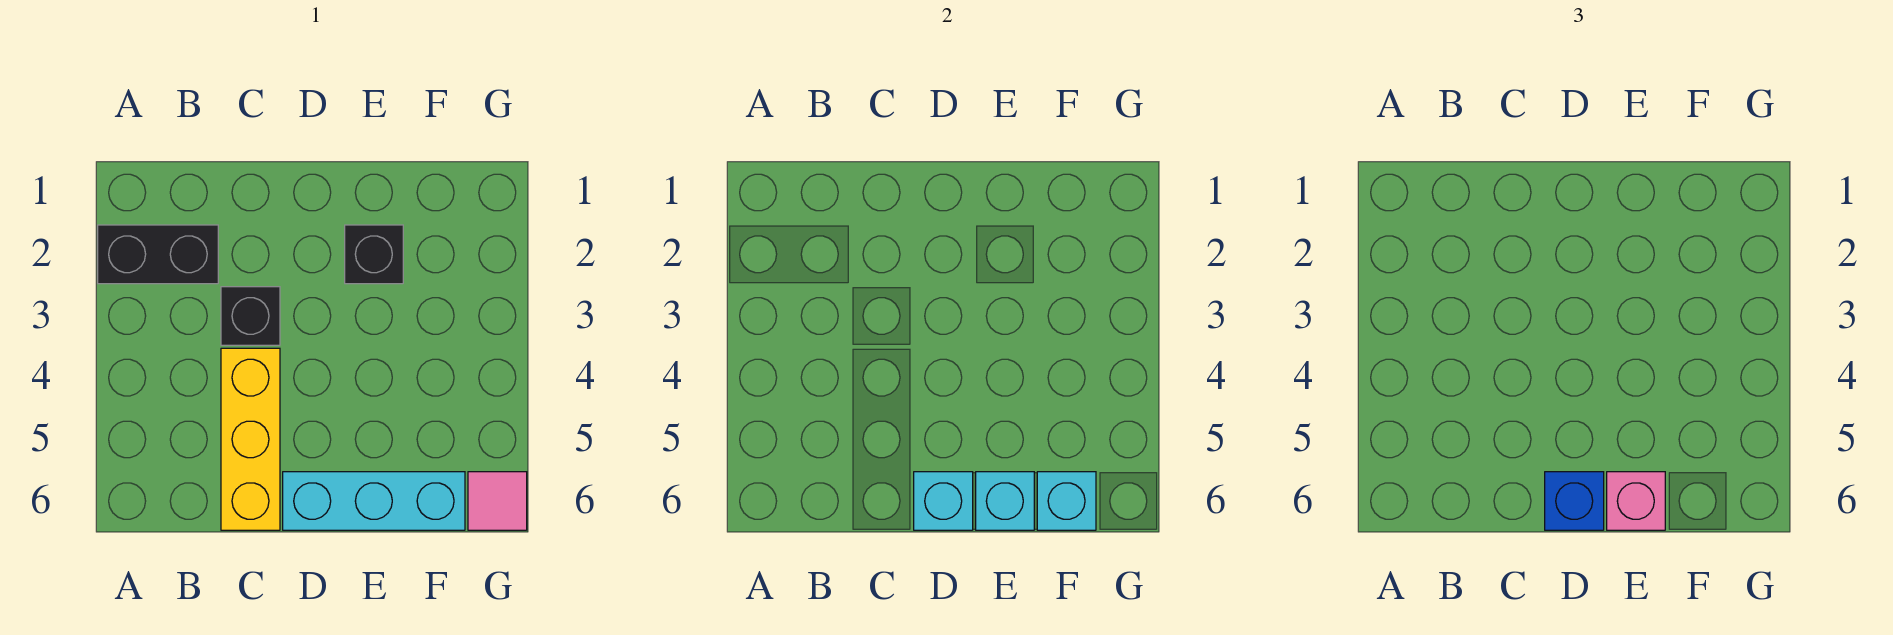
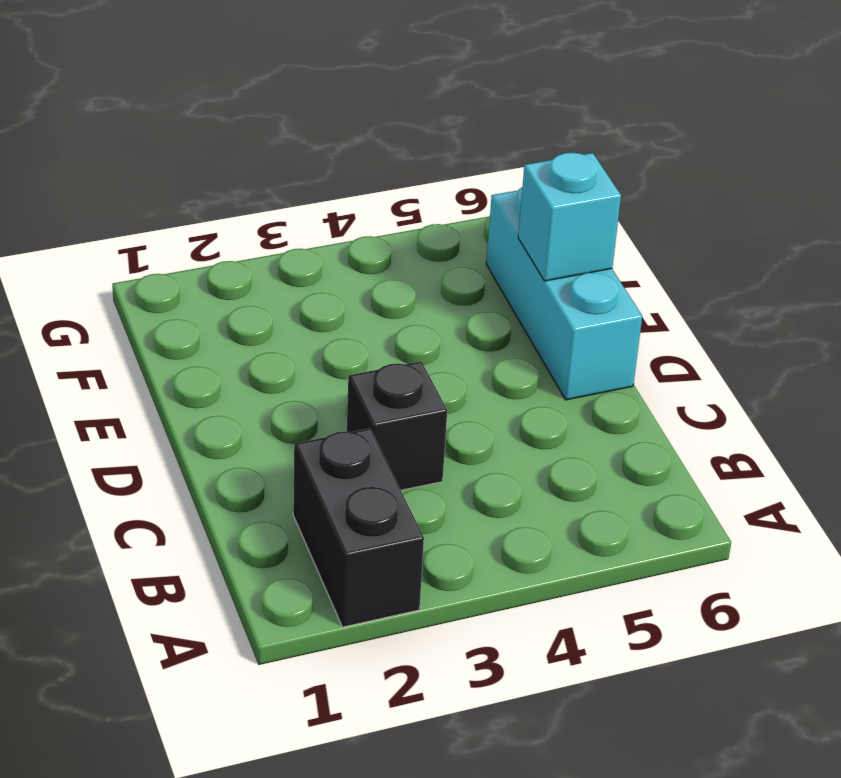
none -> yellow 1x3 brick [221,348,280,530]
none -> black 1x1 brick [345,225,403,284]

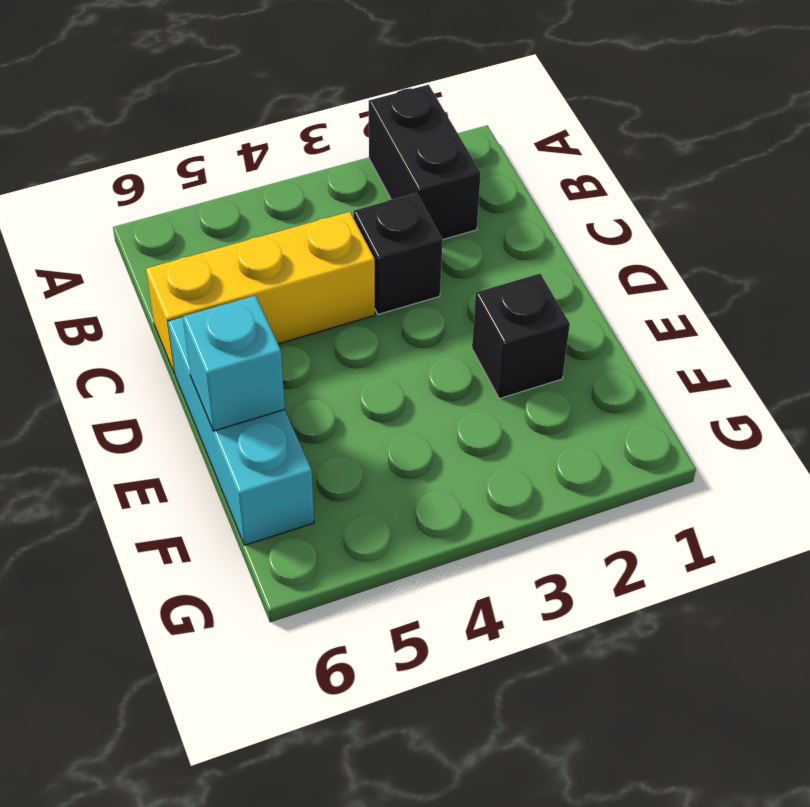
none -> pink 1x1 tile [468,472,527,530]
none -> cyan 1x1 brick [914,472,973,530]

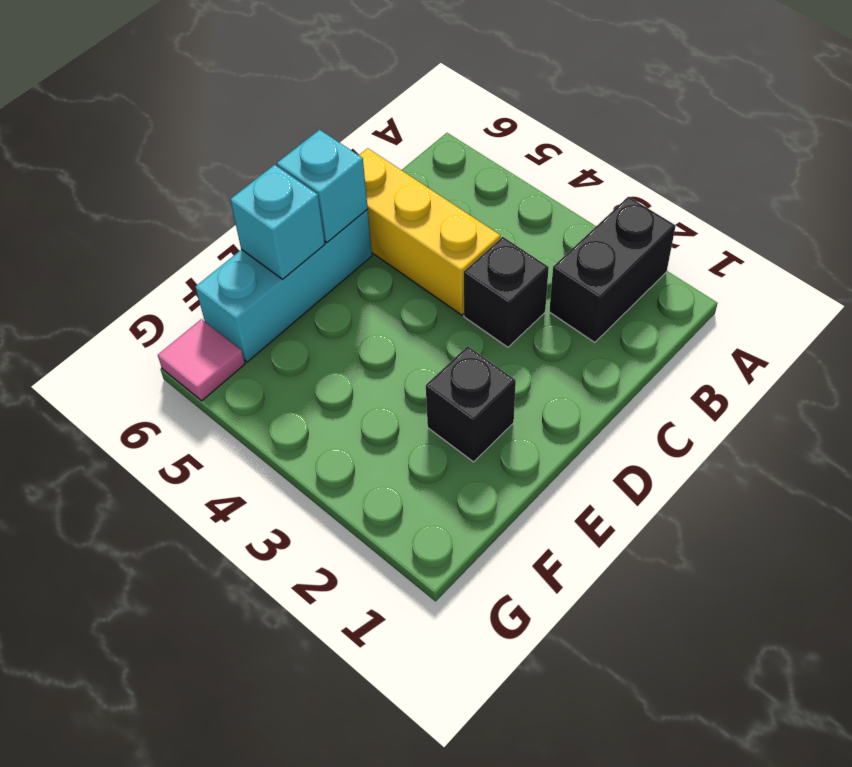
none -> cyan 1x1 brick [1037,472,1096,530]
none -> blue 1x1 brick [1545,472,1604,530]

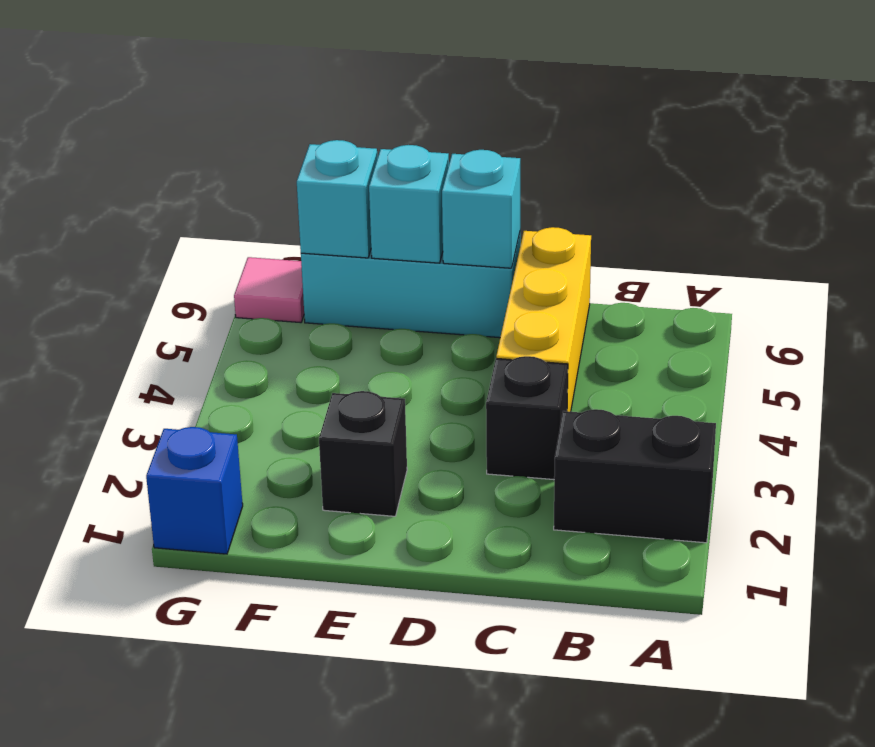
blue 1x1 brick [146,427,243,554] -> blue 1x1 brick moved to [1545,472,1604,530]
none -> pink 1x1 brick [1607,472,1665,530]

